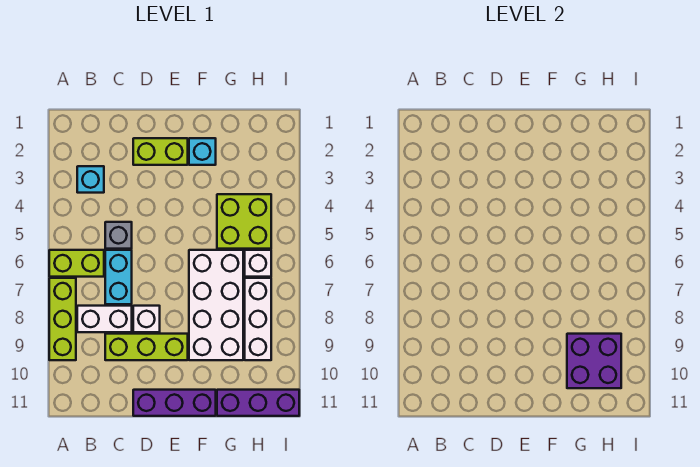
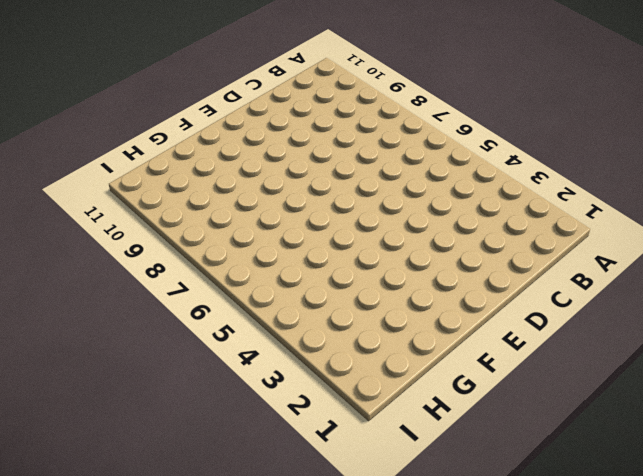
none -> lime 1x2 brick [49,250,104,277]
none -> lime 1x3 brick [49,278,76,360]
none -> cyan 1x1 brick [77,166,104,193]

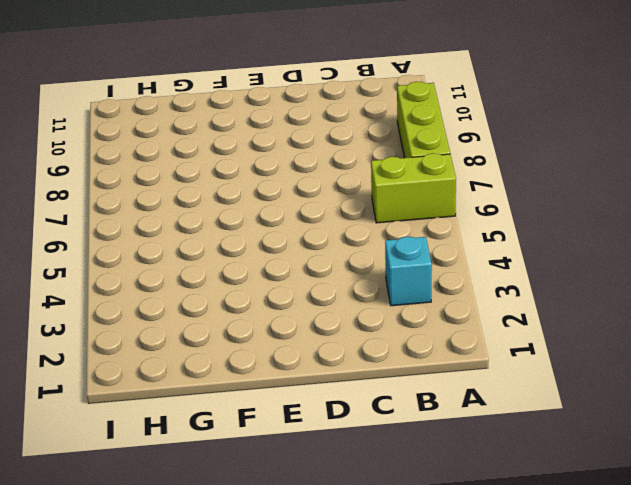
none -> white 1x2 brick [77,306,132,332]
none -> grey 1x1 brick [105,222,132,249]
none -> cyan 1x2 brick [105,250,132,304]

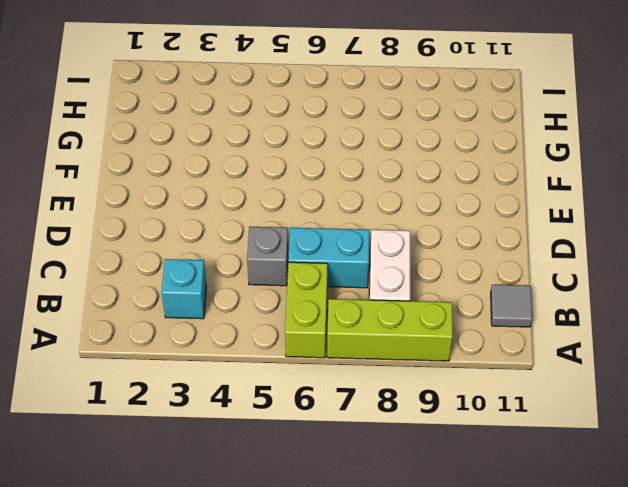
grey 1x1 tile [491,285,532,327] -> none
none -> lime 1x3 brick [105,334,188,360]
none -> lime 1x2 brick [133,138,188,165]
none -> white 1x1 brick [133,306,160,332]

